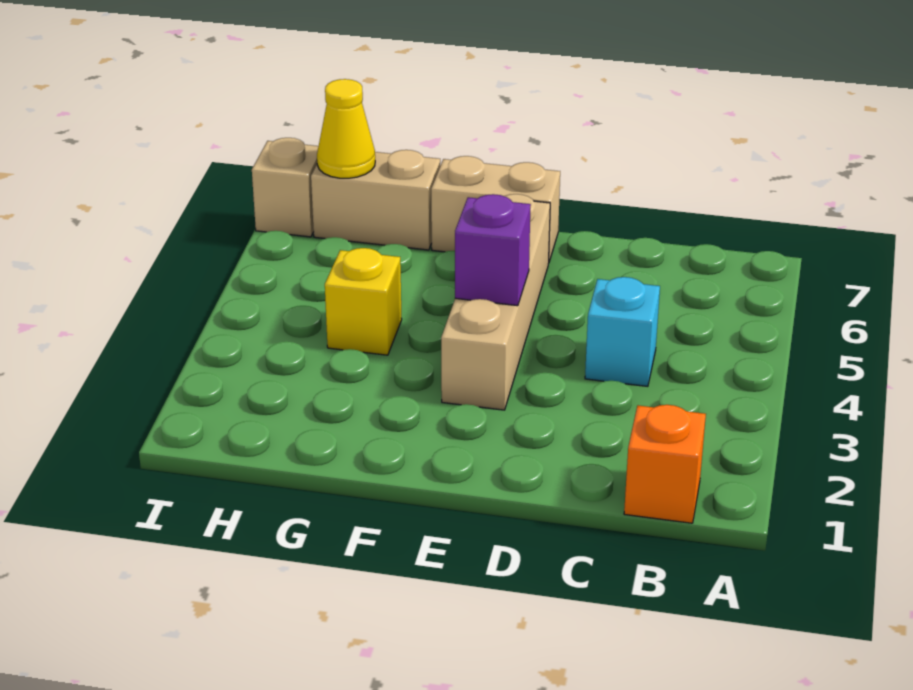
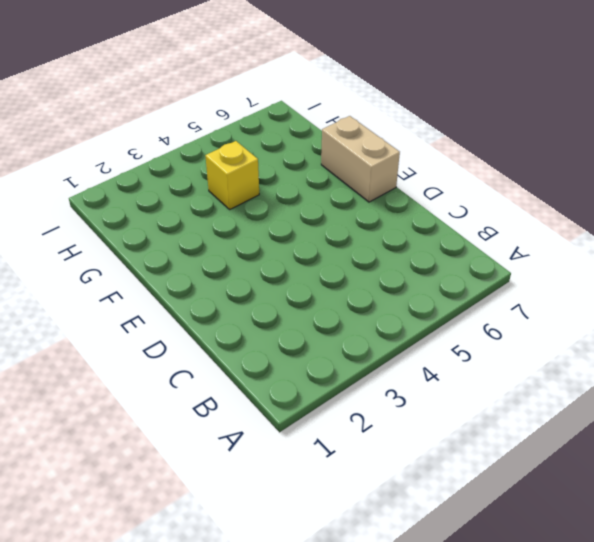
none -> orange 1x1 brick [624,405,706,523]
none -> cyan 1x1 brick [585,277,660,386]

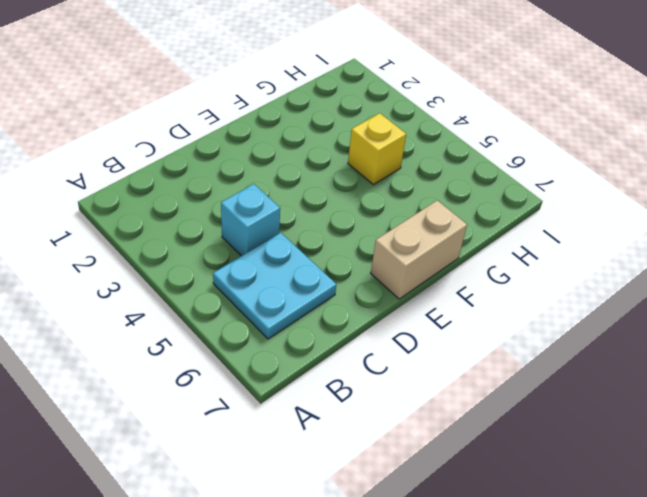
cyan 2x2 plate [213,233,336,339] -> none
none -> orange 1x1 brick [624,405,706,523]
none -> tan 1x4 brick [441,194,550,410]

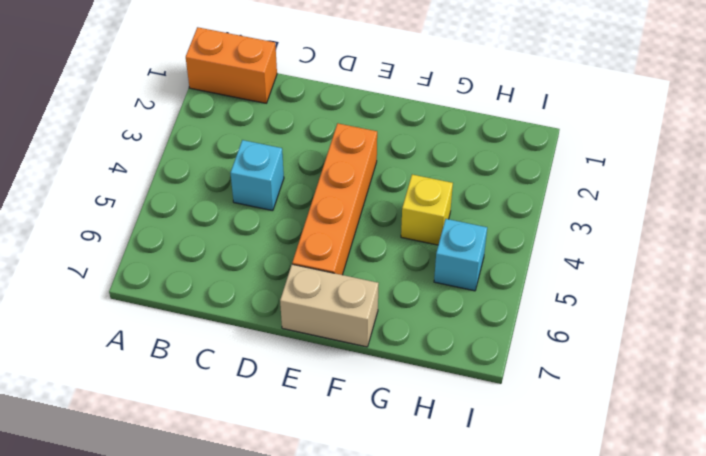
orange 1x2 brick [186,27,277,103] -> orange 1x1 brick [624,405,706,523]
orange 1x4 brick [292,123,377,275] -> tan 1x4 brick [441,194,550,410]
cyan 1x1 brick [434,219,487,291] -> none
none -> tan 1x2 brick [311,150,440,250]
none -> tan 1x1 brick [252,138,318,237]

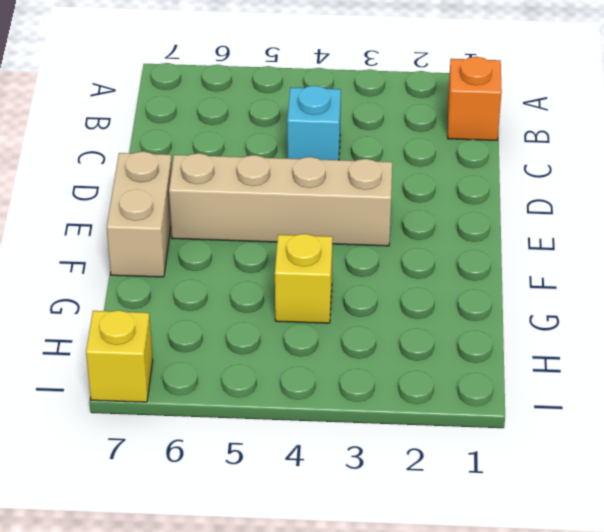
yellow 1x1 brick [86,310,153,402] -> tan 1x1 brick [252,138,318,237]
none -> tan 1x2 brick [311,150,440,250]
none -> purple 1x1 brick [455,194,531,306]

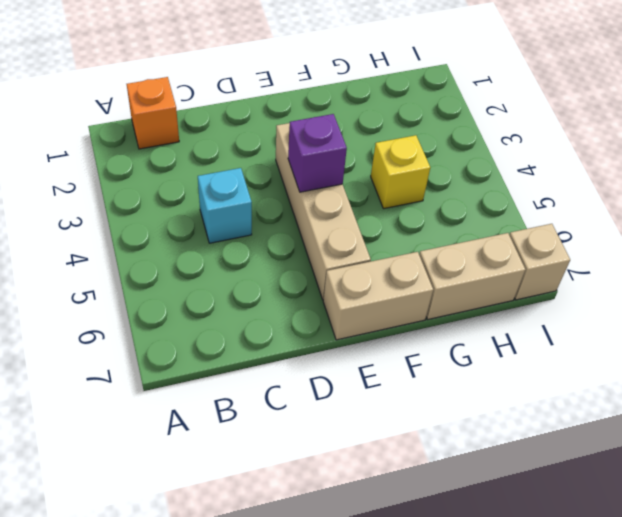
none -> yellow 1x1 cone [317,79,375,178]

